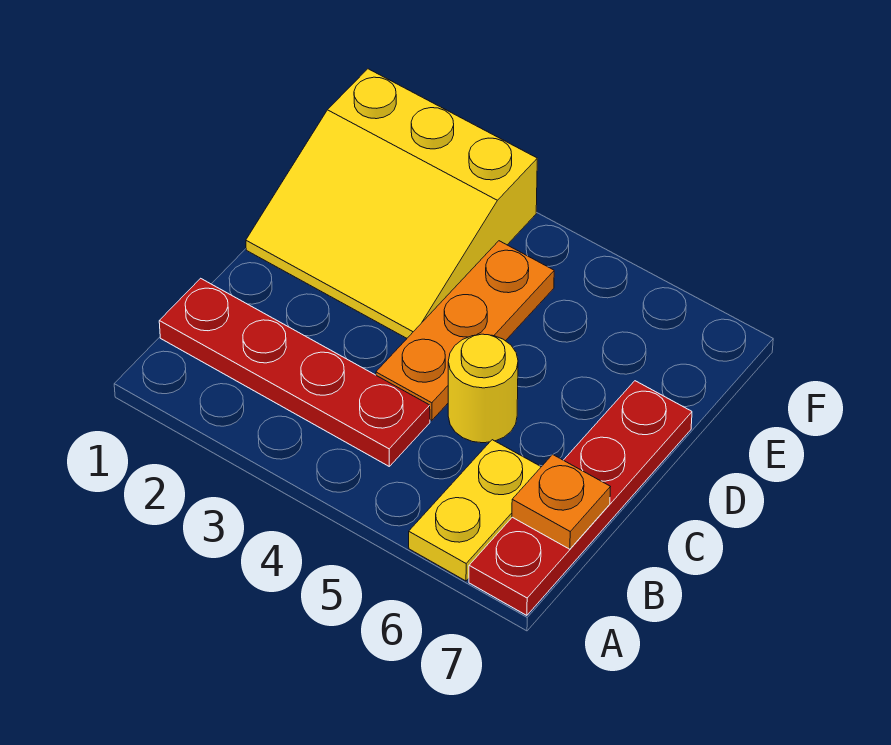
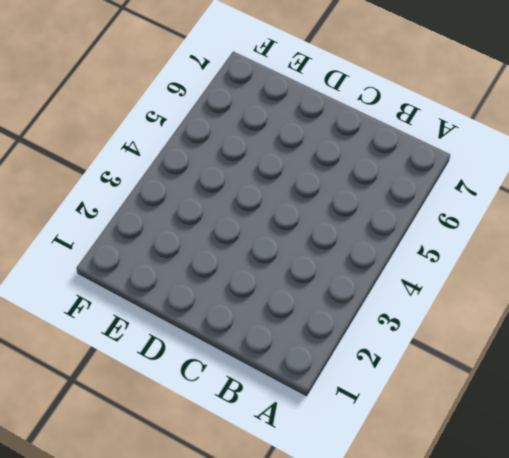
none -> yellow 1x2 plate [409,440,541,581]
none -> red 1x4 plate [469,381,692,615]

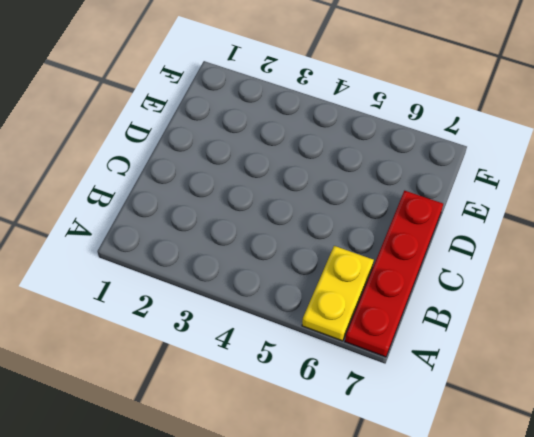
none -> red 1x4 plate [159,278,430,466]
none -> orange 1x3 plate [376,241,554,420]

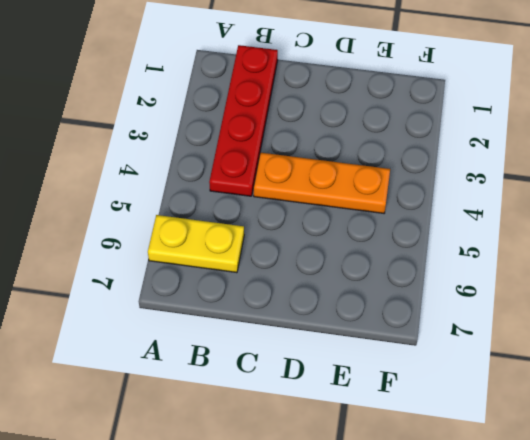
none -> red 1x4 plate [469,381,692,615]
none -> yellow 1x1 round brick [448,334,518,443]

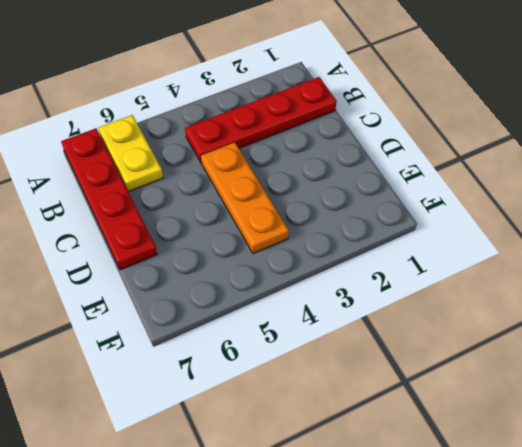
none -> yellow 1x1 round brick [448,334,518,443]
none -> yellow 3x3 slope [246,69,537,338]

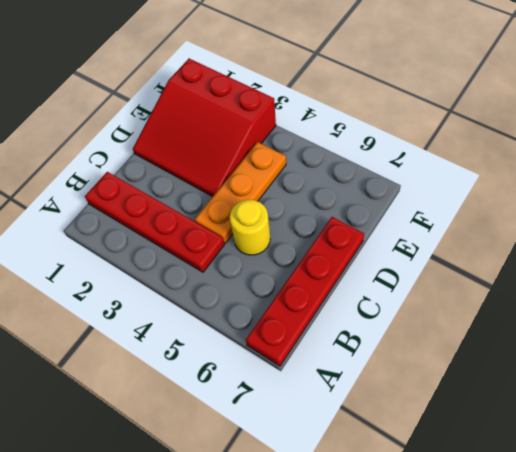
red 3x3 slope [133,59,276,196] -> yellow 3x3 slope [246,69,537,338]
none -> yellow 1x2 plate [409,440,541,581]
none -> orange 1x1 plate [512,455,610,549]

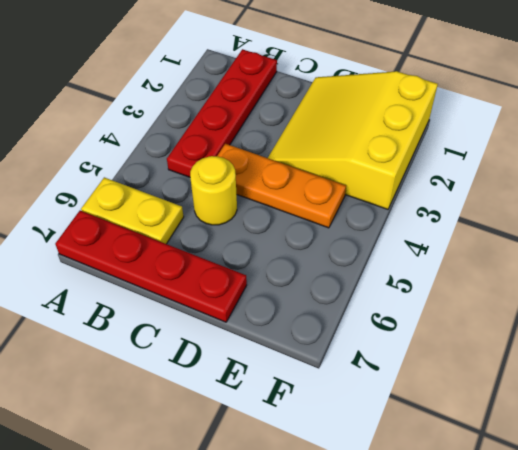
none -> orange 1x1 plate [512,455,610,549]

